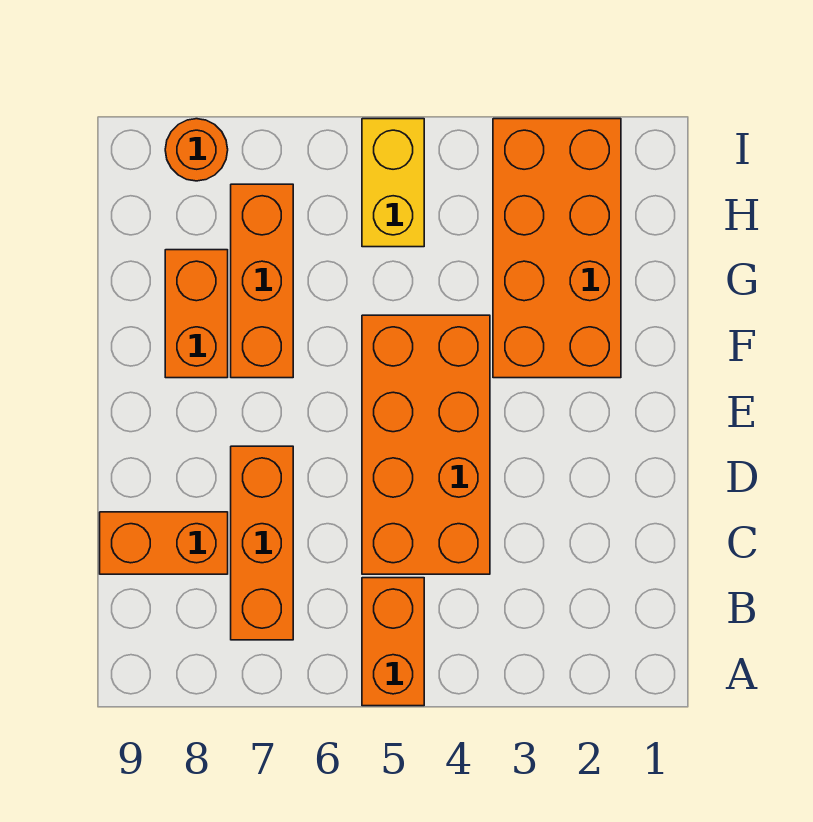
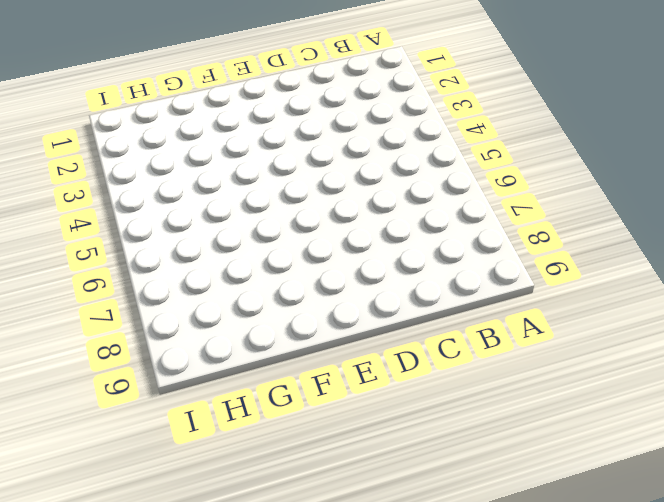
none -> orange 1x2 brick [362,578,424,706]
none -> orange 1x3 brick [231,446,293,640]

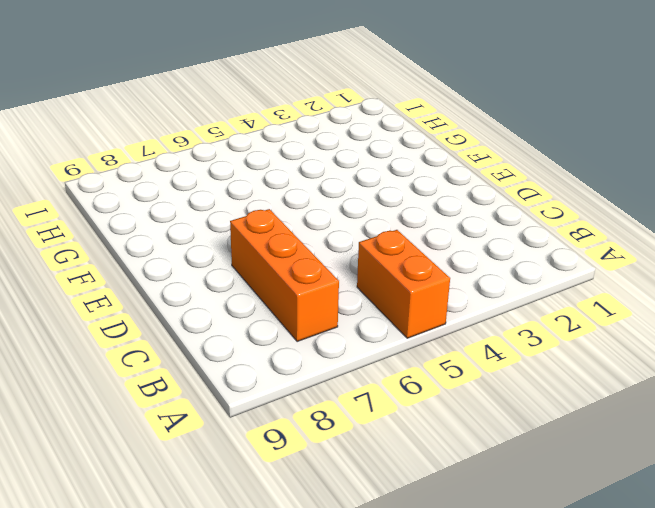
none -> orange 2x4 brick [362,315,490,574]
none -> orange 1x2 brick [100,512,228,574]

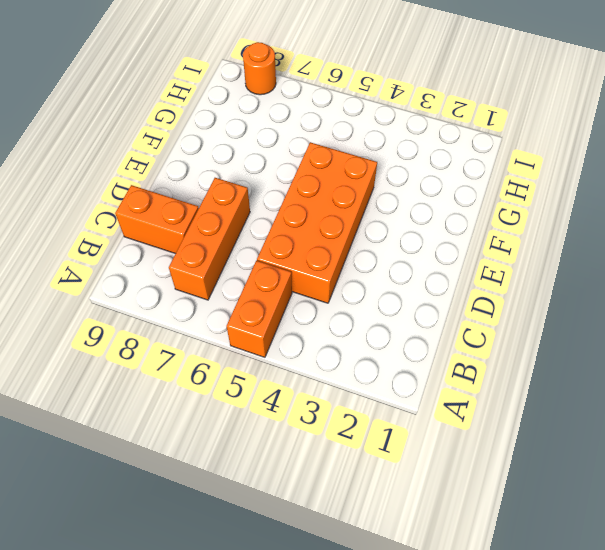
none -> orange 2x4 brick [493,119,621,378]
none -> orange 1x3 brick [231,184,293,378]

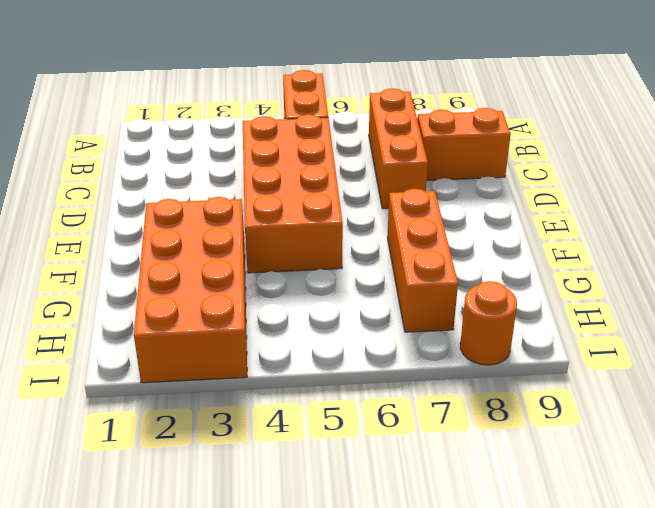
none -> orange 1x2 brick [165,250,228,378]
none -> yellow 1x2 brick [362,119,424,247]

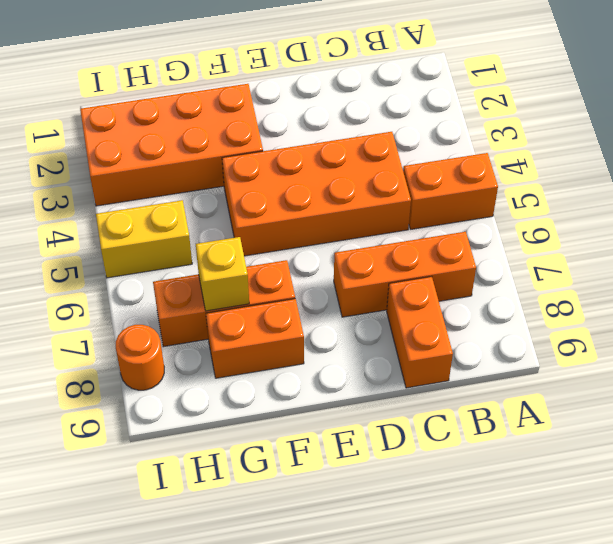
yellow 1x1 brick [196,237,249,311] -> none

